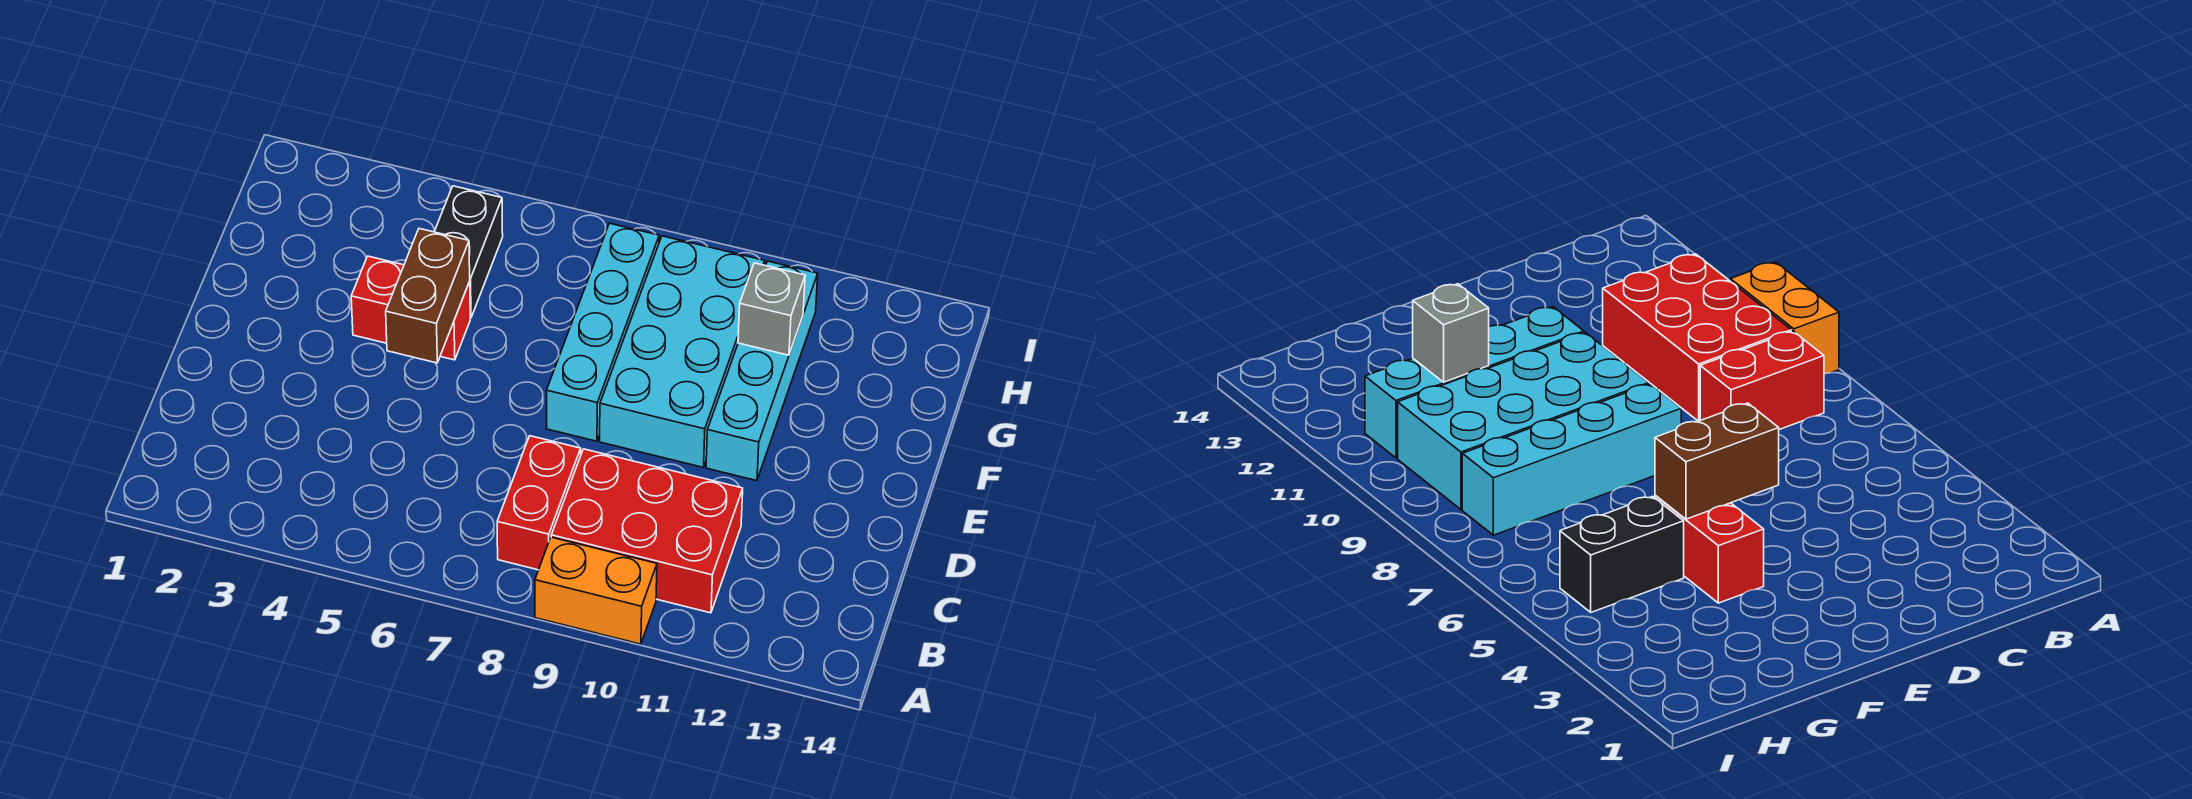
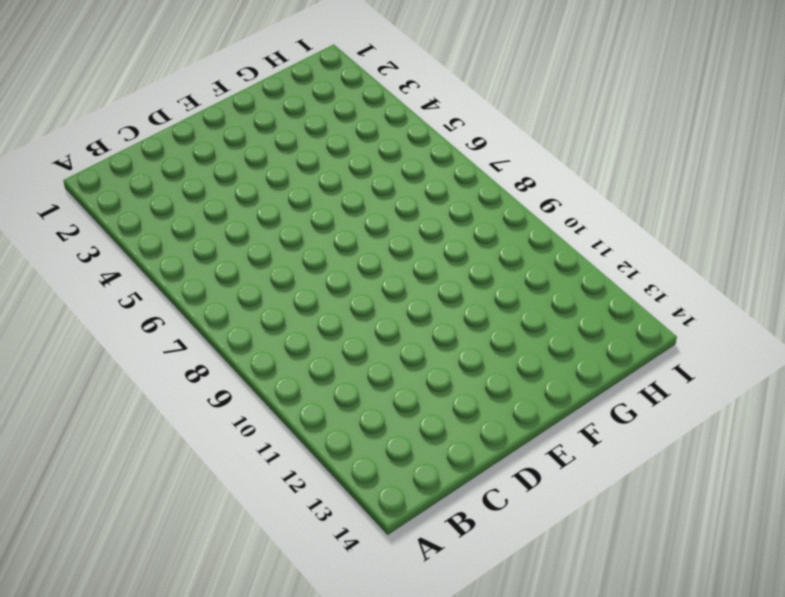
none -> orange 1x2 brick [535,537,657,644]
none -> red 1x2 brick [497,436,581,570]

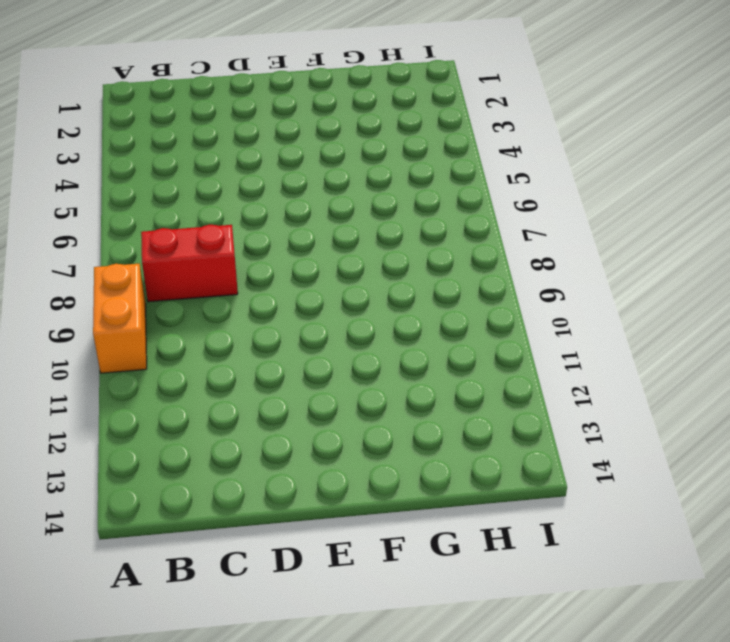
none -> red 2x3 brick [551,449,743,613]
none -> cyan 1x4 brick [547,223,659,441]

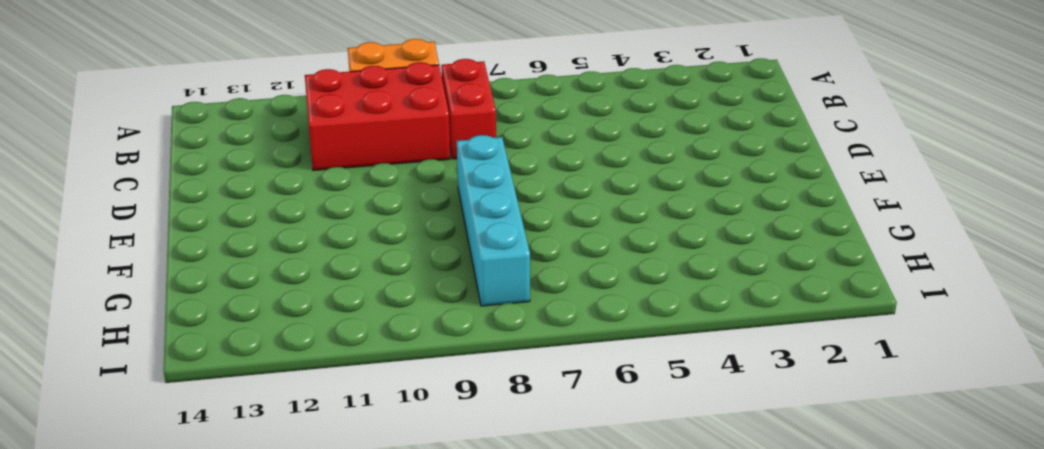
none -> cyan 2x4 brick [600,236,765,467]
none -> cyan 1x4 brick [706,261,818,481]

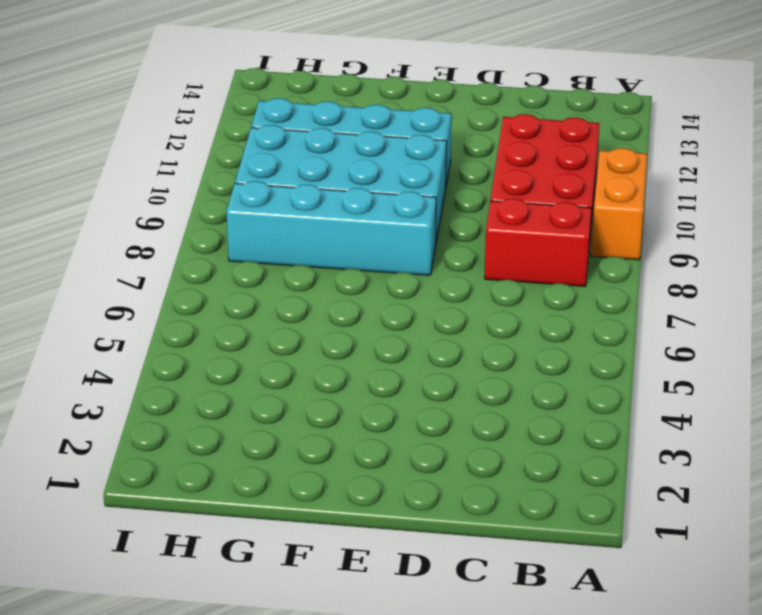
none -> red 1x2 brick [351,256,470,360]
none -> black 1x2 brick [434,186,503,318]

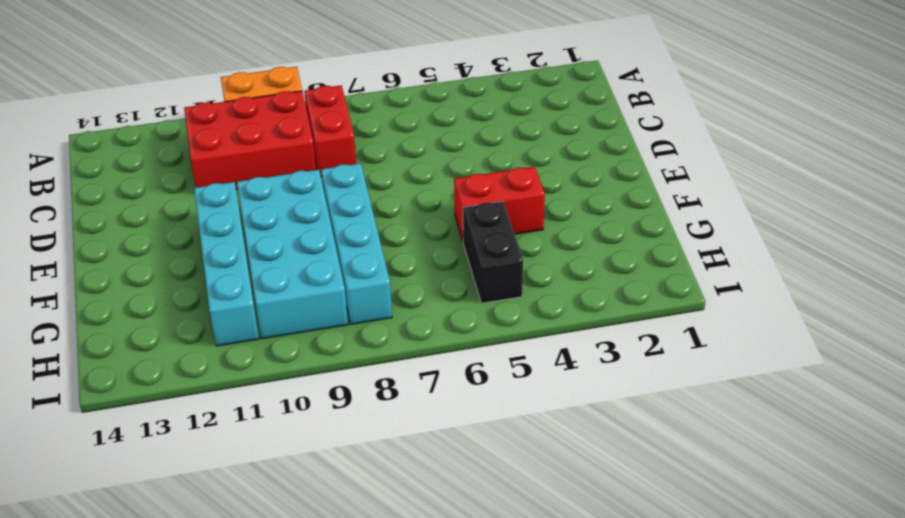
none -> brown 1x2 brick [386,229,470,363]
none -> grey 1x1 brick [738,263,805,355]

